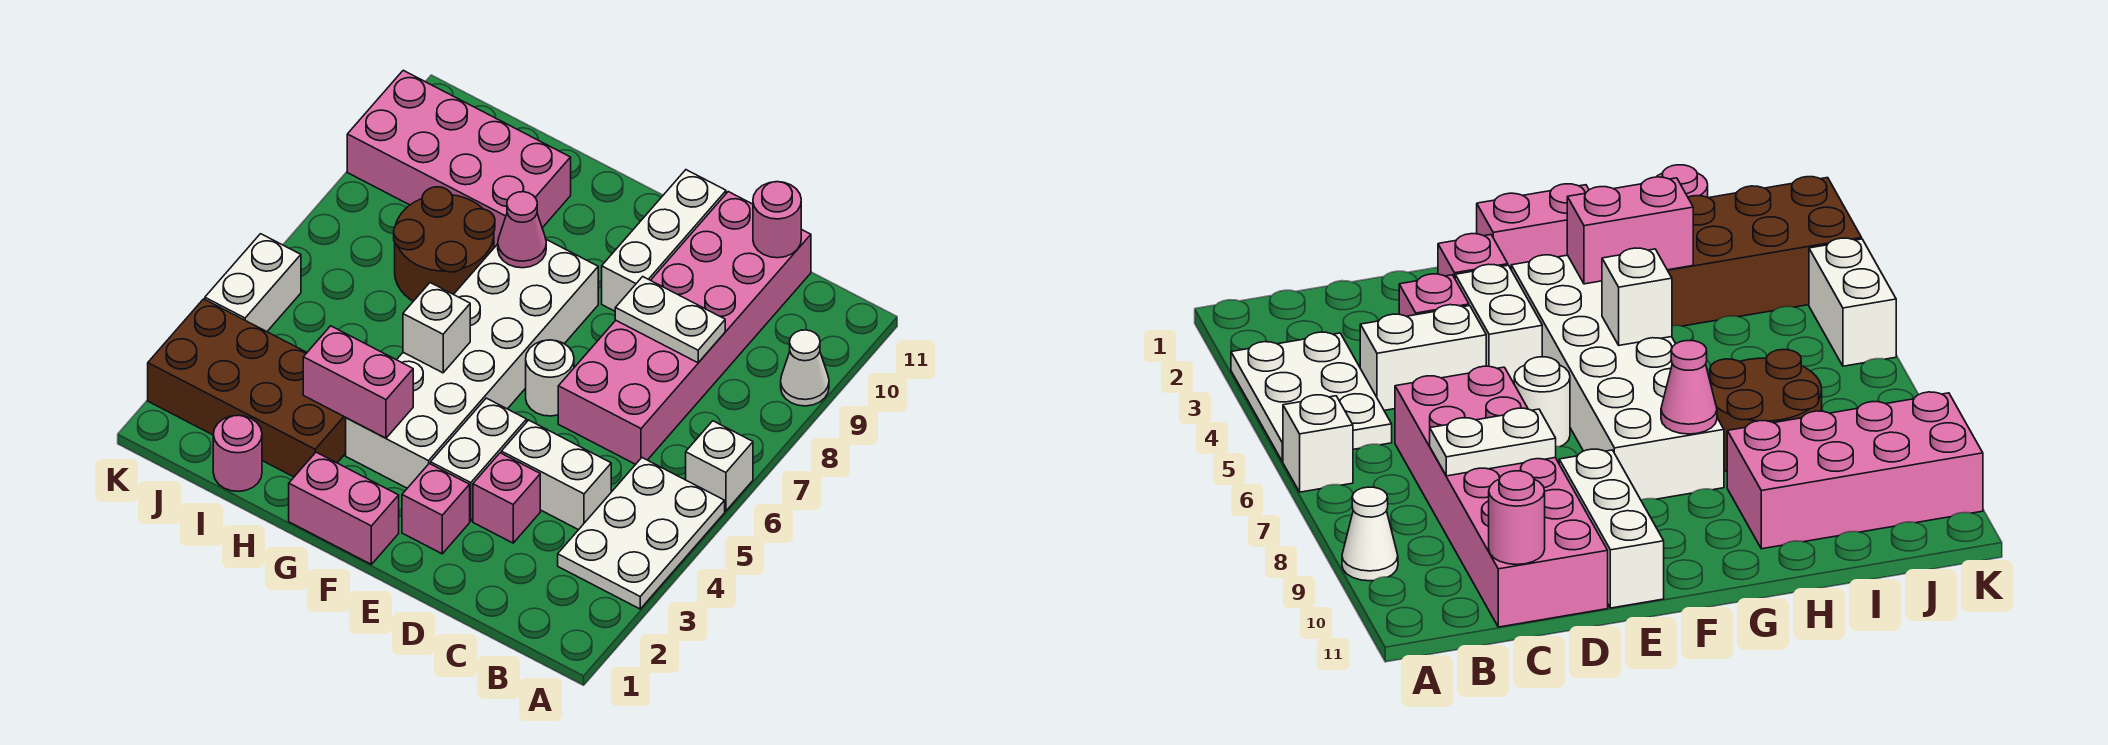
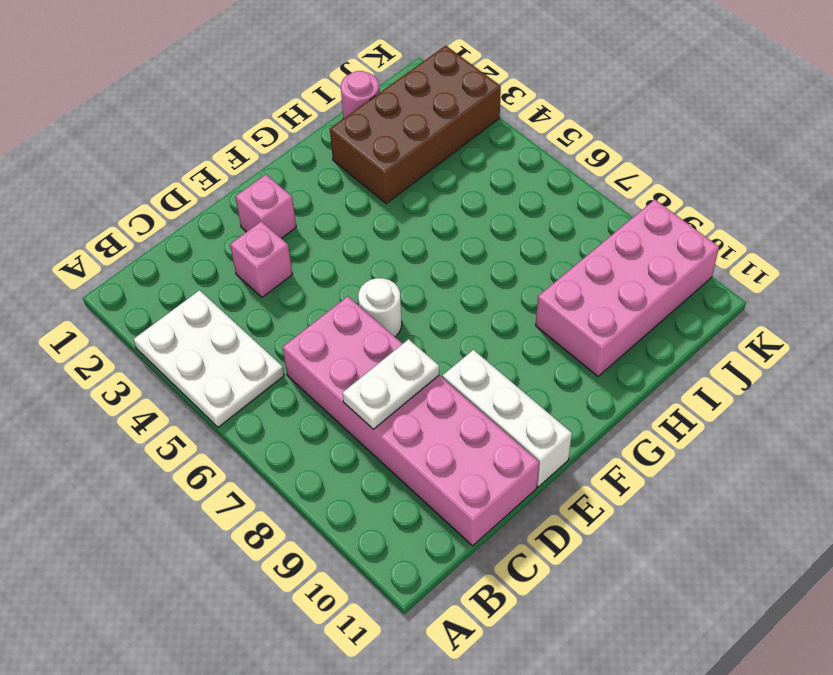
none -> white 1x1 brick [686,421,753,511]
none -> white 1x1 cone [781,330,829,406]
none -> white 1x2 brick [501,420,611,530]

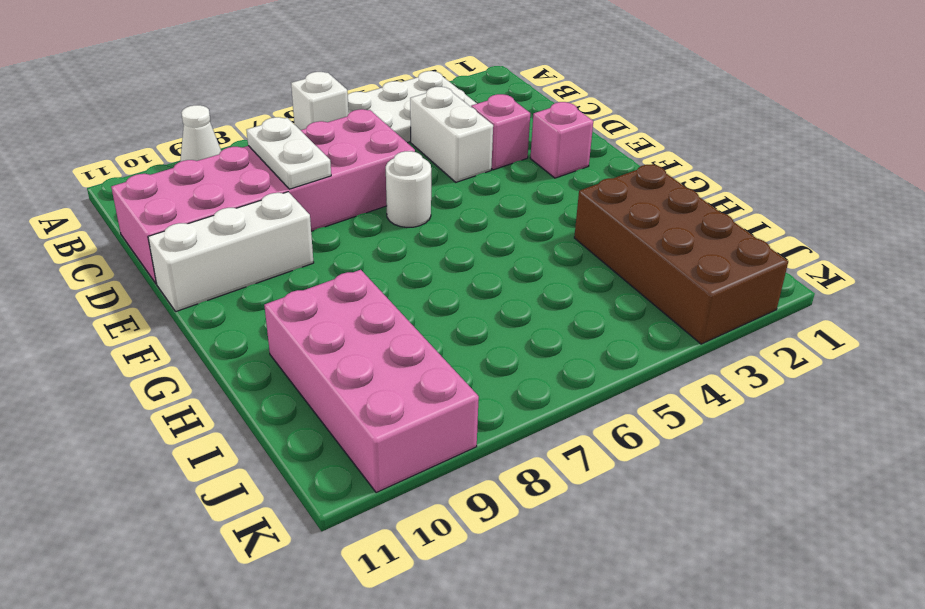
none -> white 1x2 brick [431,398,527,521]
none -> pink 1x2 brick [289,452,399,564]
none -> white 2x6 brick [346,240,598,488]

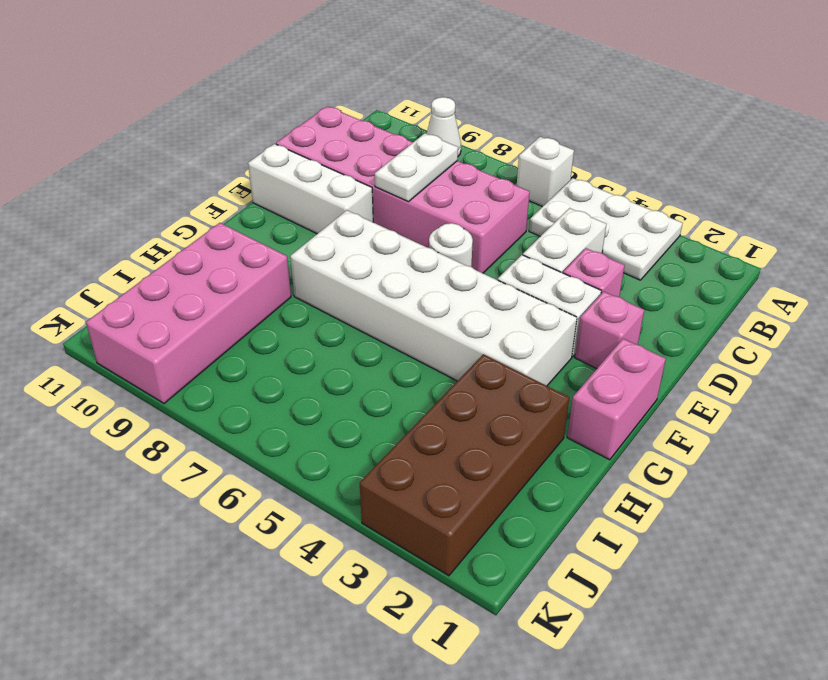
none -> brown 2x2 round brick [394,187,495,301]
none -> pink 1x1 round brick [213,415,262,491]
none -> white 1x2 brick [205,234,301,332]

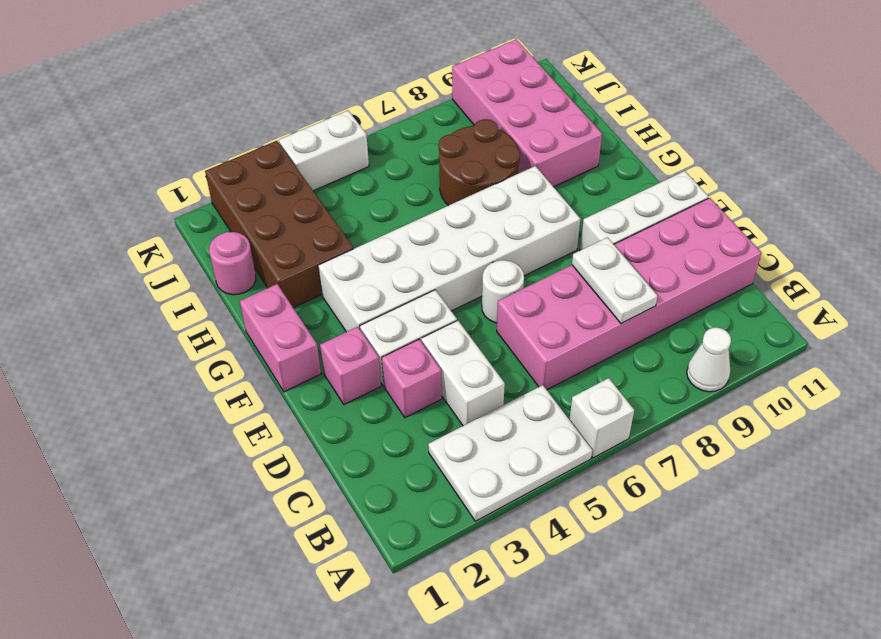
none -> pink 1x1 round brick [753,182,801,258]
none -> pink 1x2 brick [303,326,413,438]
none -> white 1x1 brick [403,283,470,373]

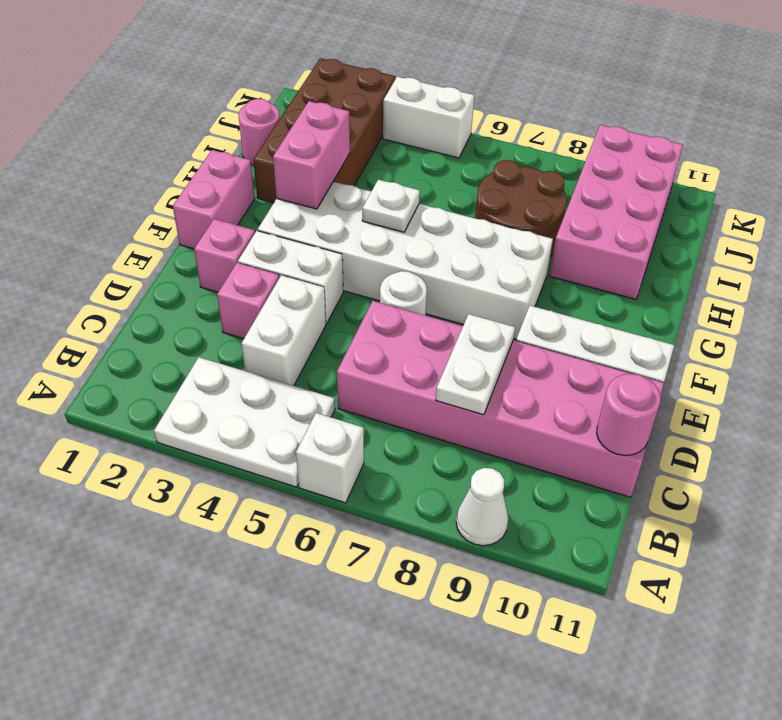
white 1x1 plate [362,180,420,232] -> white 1x1 brick [403,283,470,373]
none -> pink 1x1 cone [498,192,546,268]

